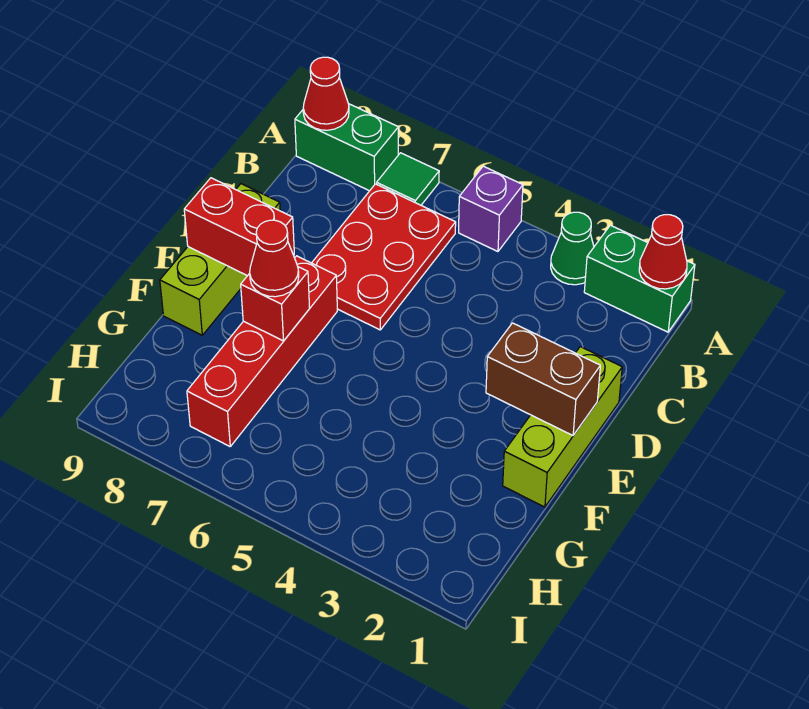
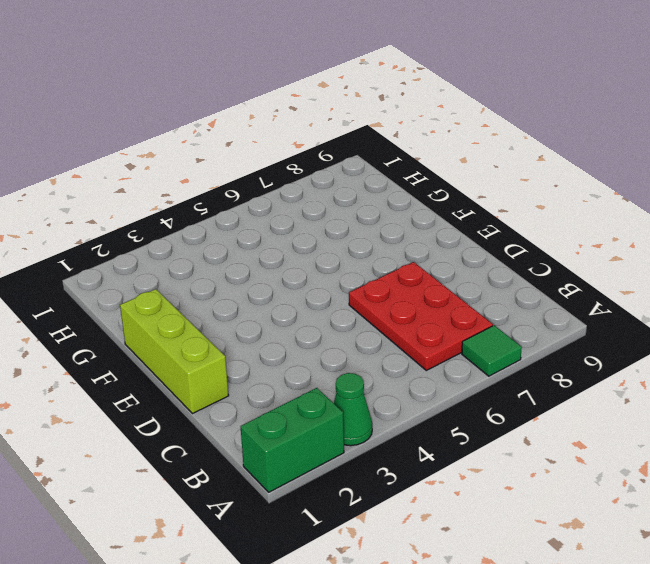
none -> purple 1x1 brick [459,166,523,251]
none -> green 1x2 brick [295,104,398,191]
none -> lime 1x3 brick [160,184,280,335]

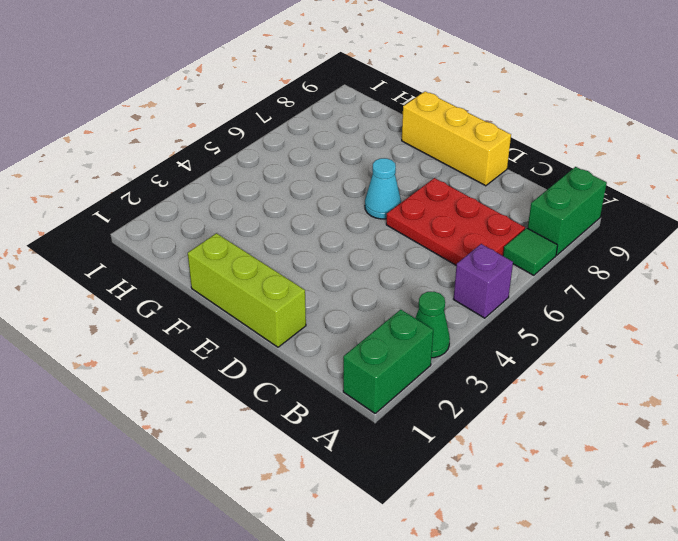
yellow 1x3 brick [402,91,511,186] -> lime 1x3 brick [160,184,280,335]
cyan 1x1 cone [365,158,401,219] -> none
none -> red 1x4 brick [187,256,337,446]
none -> red 1x1 cone [639,215,687,289]
none -> red 1x1 cone [303,57,349,130]

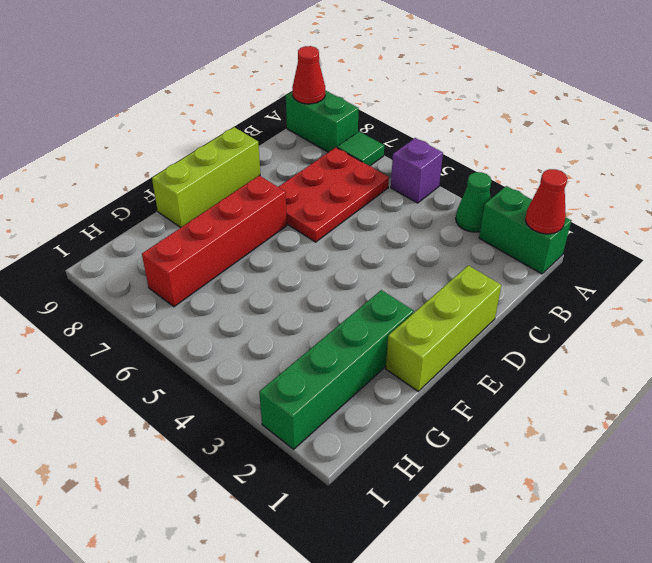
green 1x4 brick [259,290,414,449] -> none
none -> brown 1x2 brick [486,323,600,435]
none -> red 1x2 brick [184,178,294,276]
none -> red 1x1 brick [241,267,310,341]

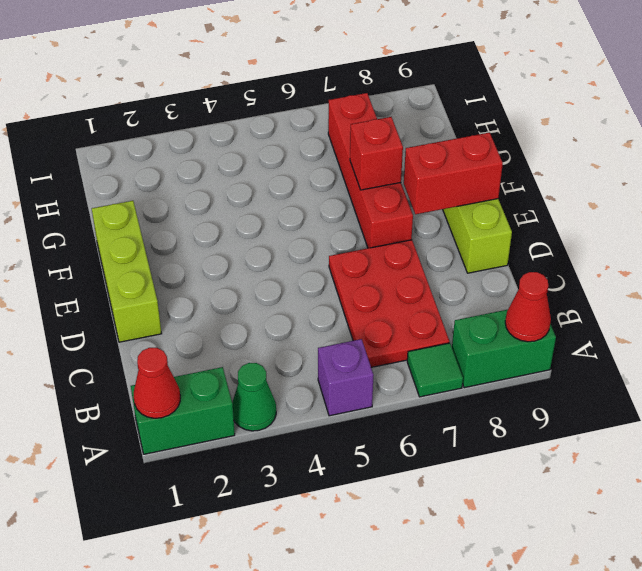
none -> brown 1x2 brick [486,323,600,435]
none -> red 1x1 cone [250,220,299,297]

